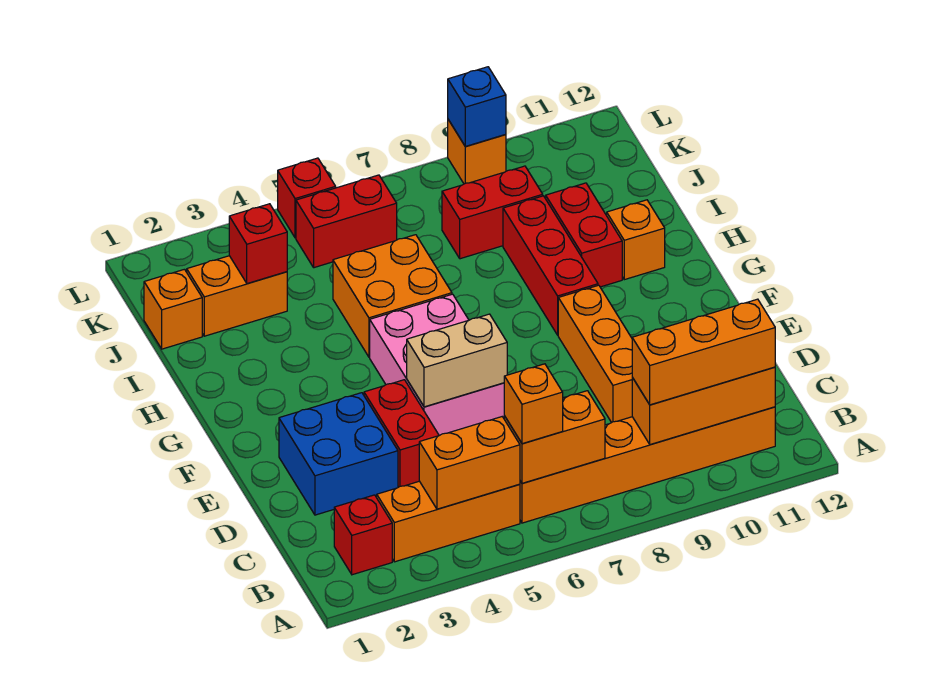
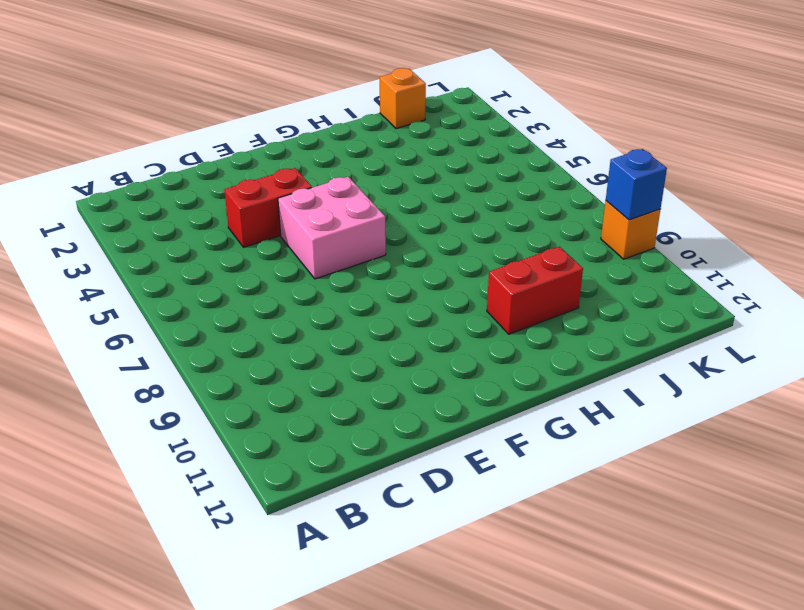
pink 2x2 brick [278,177,386,279] -> pink 2x3 brick [370,294,505,435]
none -> red 1x1 brick [334,495,392,575]
none -> orange 1x3 brick [377,481,520,562]
none -> orange 1x6 brick [520,407,775,523]

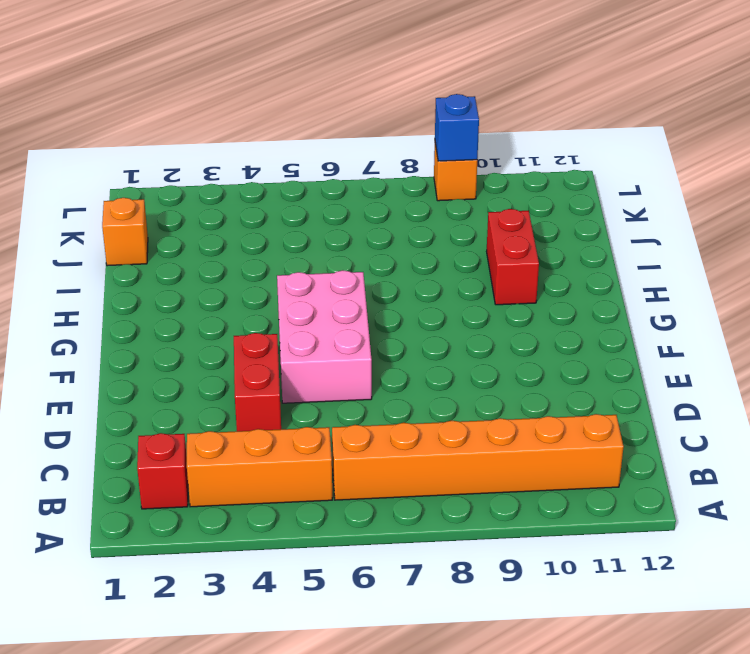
none -> blue 2x2 brick [279,393,398,515]
none -> orange 1x3 brick [558,285,632,423]
none -> red 1x3 brick [503,196,598,335]

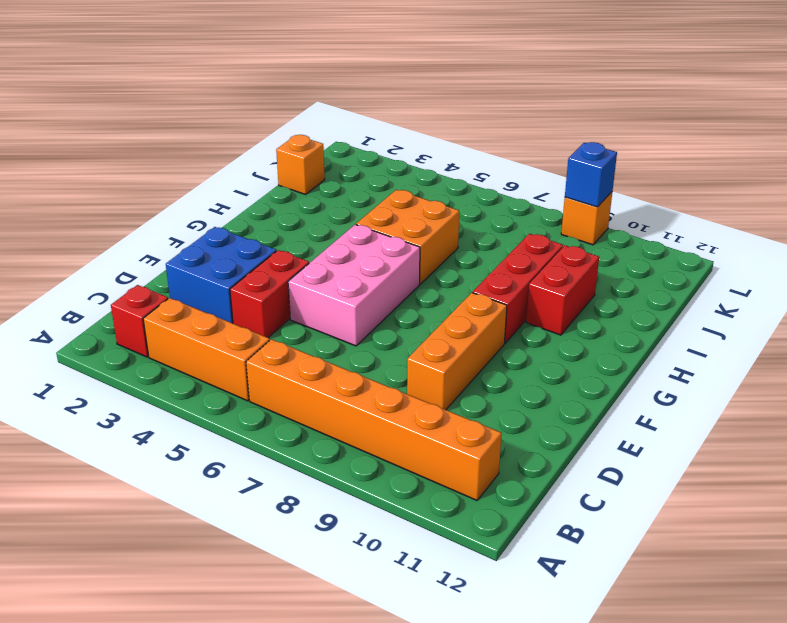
none -> orange 1x1 brick [607,200,665,280]
none -> orange 1x2 brick [187,256,287,336]
none -> red 1x2 brick [442,166,543,259]

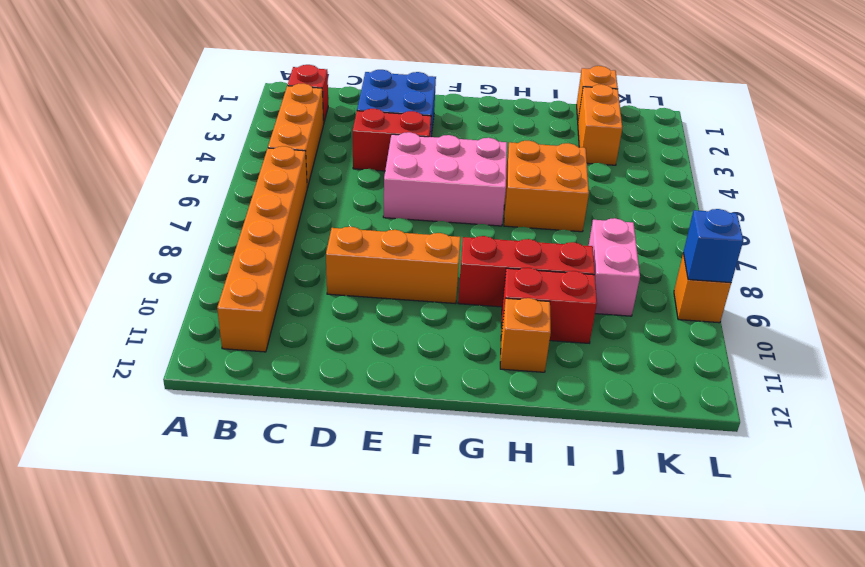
pink 1x2 brick [589,218,640,316] -> red 1x2 brick [442,166,543,259]
none -> red 1x2 brick [296,175,397,268]
none -> red 1x1 brick [278,158,336,238]
none -> orange 1x2 brick [419,417,520,509]

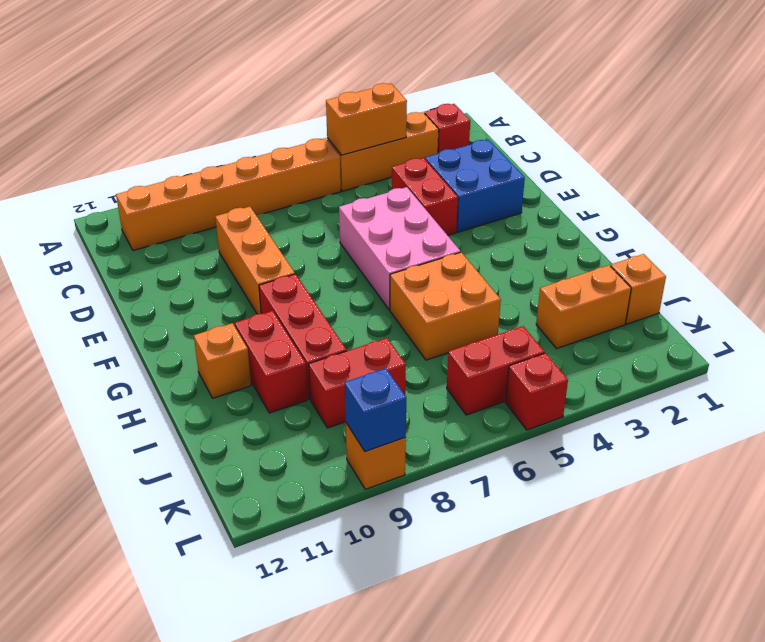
none -> orange 1x2 brick [504,391,605,483]
none -> orange 1x3 brick [632,367,775,445]
none -> tan 1x2 brick [407,314,507,407]

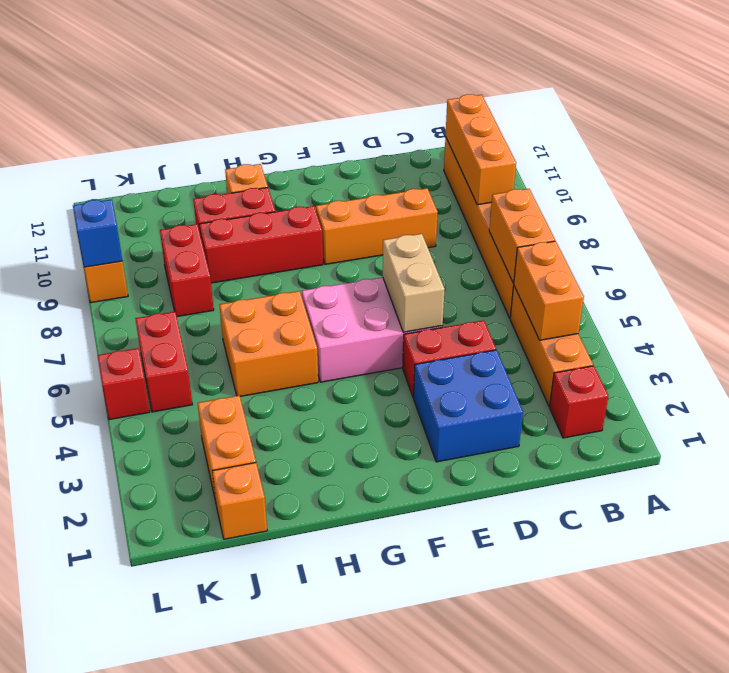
none -> red 1x1 brick [229,204,287,284]
none -> orange 1x1 brick [504,364,563,444]
none -> orange 1x3 brick [632,299,775,405]

